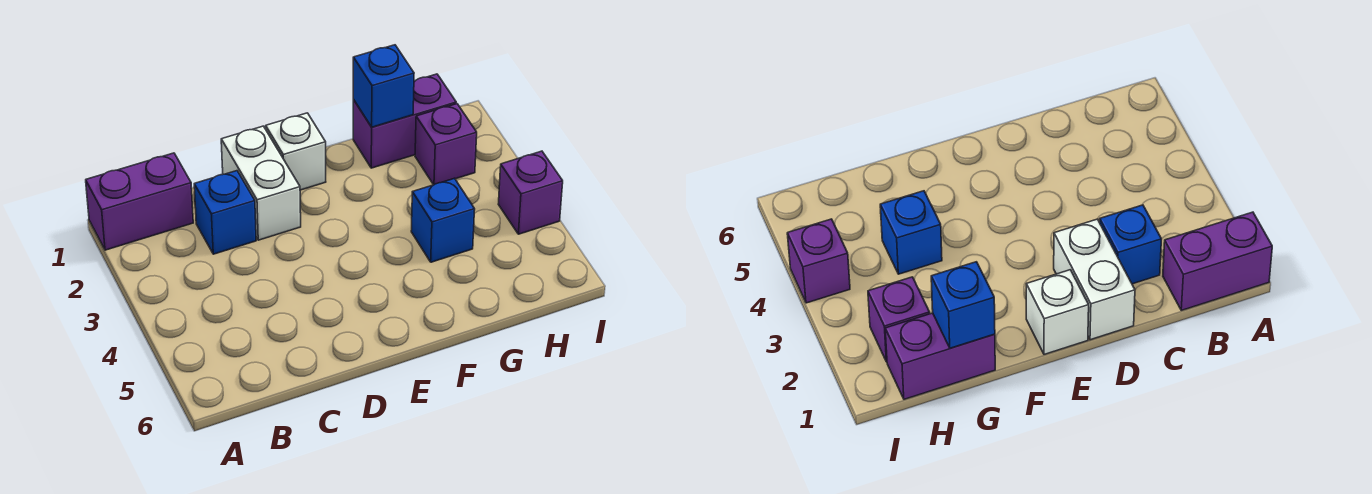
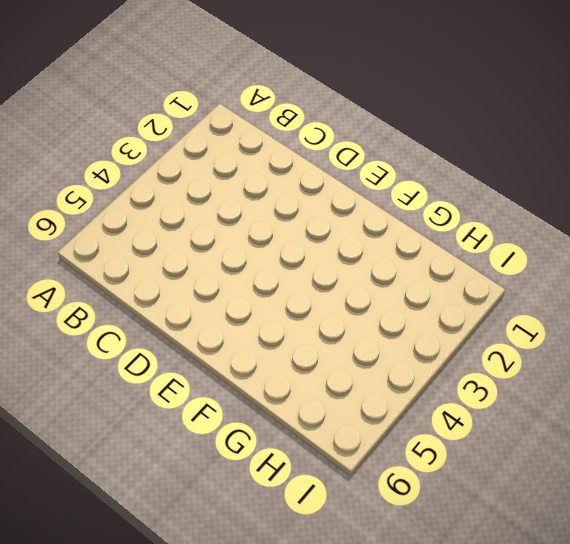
none -> purple 1x2 brick [86,153,193,250]
none -> blue 1x1 brick [194,171,256,254]

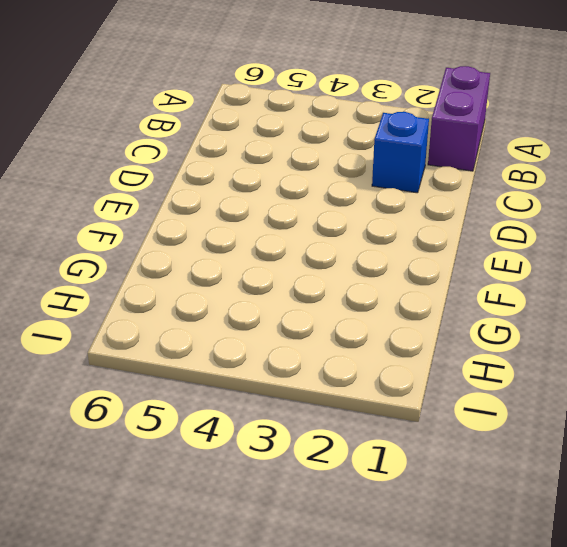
none -> white 1x2 brick [221,126,301,240]
none -> white 1x1 brick [266,113,326,190]

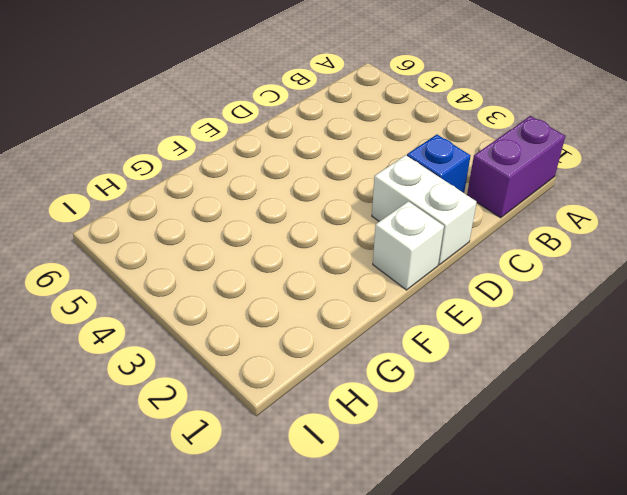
none -> purple 1x2 brick [353,74,456,168]
none -> blue 1x1 brick [411,178,475,262]

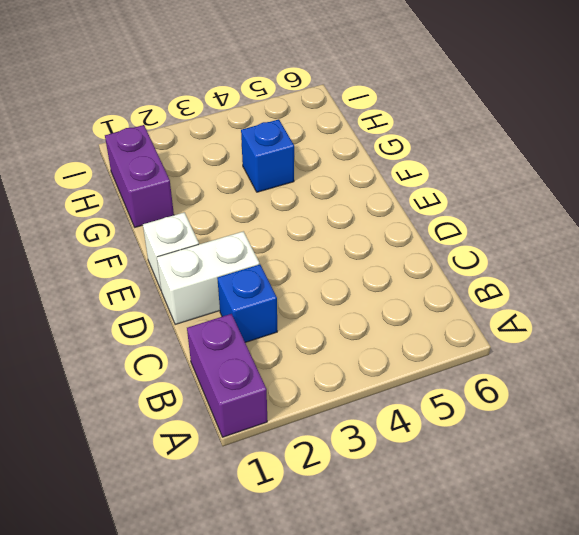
none -> purple 1x1 brick [415,104,477,185]
none -> purple 1x1 brick [498,151,563,234]

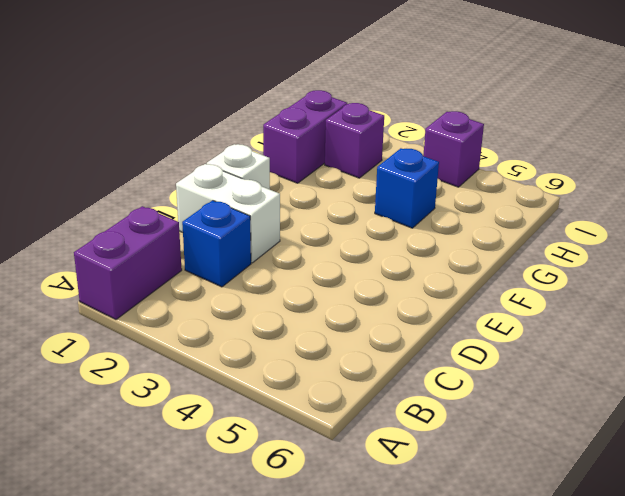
none -> blue 1x1 brick [353,45,414,127]

